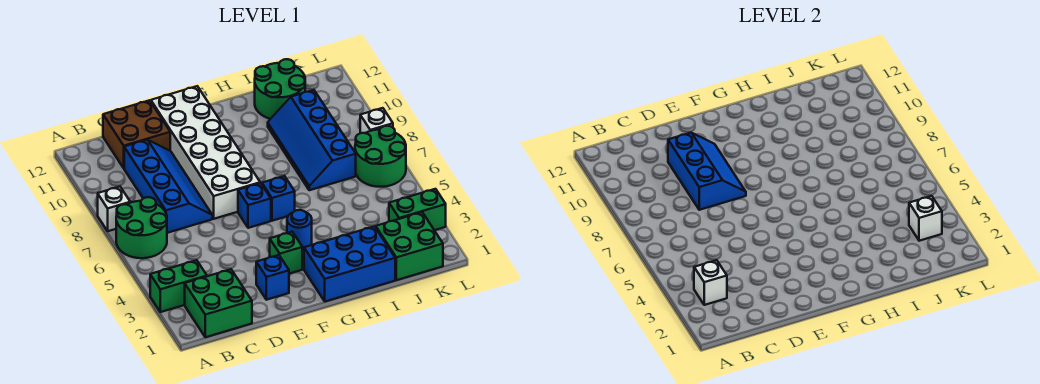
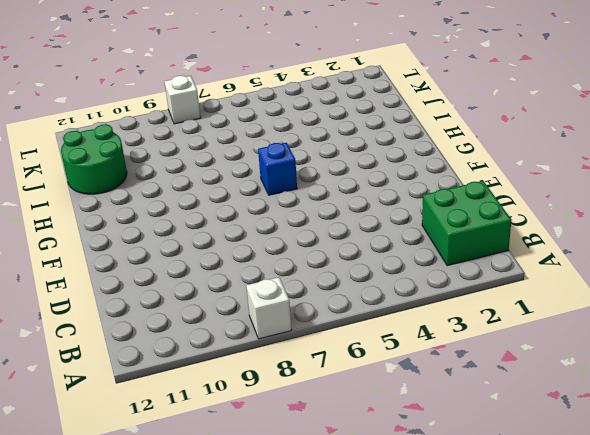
none -> green 1x2 brick [150,260,207,312]
none -> green 2x2 round brick [116,197,167,258]
none -> blue 2x4 slope [124,140,213,233]

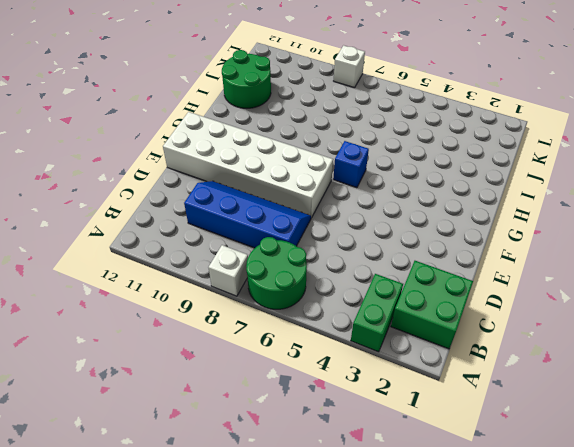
none -> brown 2x2 brick [103,100,170,168]
none -> blue 1x1 brick [256,255,289,300]
none -> green 1x1 brick [270,232,302,274]

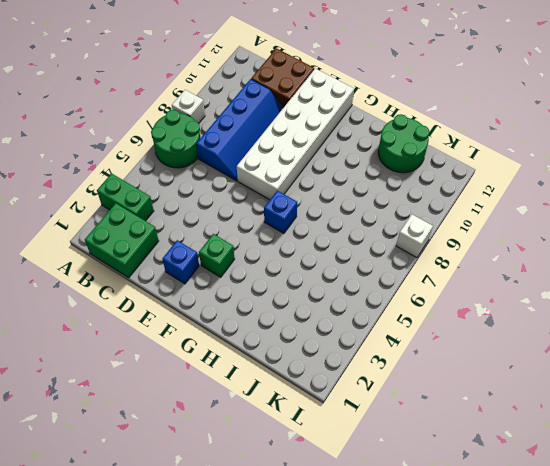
none -> blue 1x1 brick [238,183,271,228]
none -> blue 2x3 brick [304,226,395,302]
none -> blue 1x1 round brick [287,210,312,250]

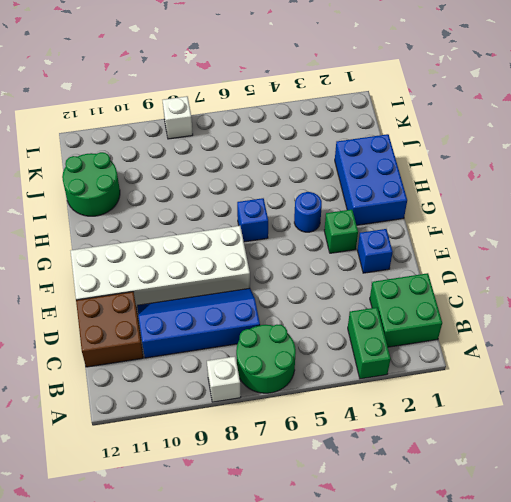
none -> blue 1x1 brick [238,183,271,228]
none -> blue 2x4 slope [268,90,356,190]
none -> green 2x2 brick [376,212,443,280]

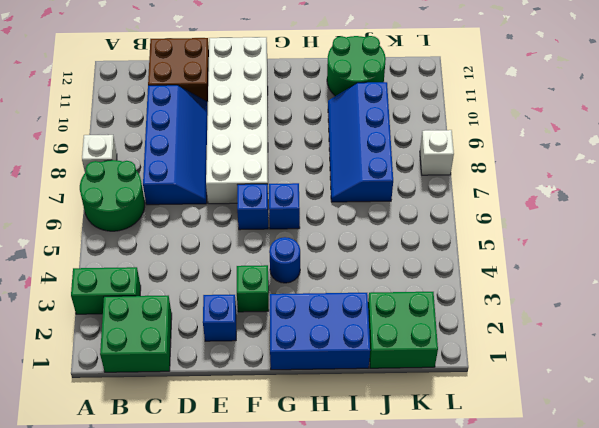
none -> green 1x2 brick [389,189,446,230]
none -> green 2x2 round brick [355,126,406,187]
none -> white 1x1 brick [694,260,727,305]

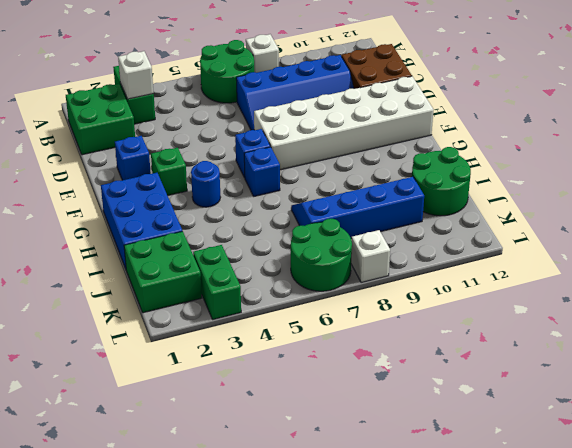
none -> blue 2x3 slope [668,133,746,210]
none -> white 1x1 brick [909,196,942,241]

